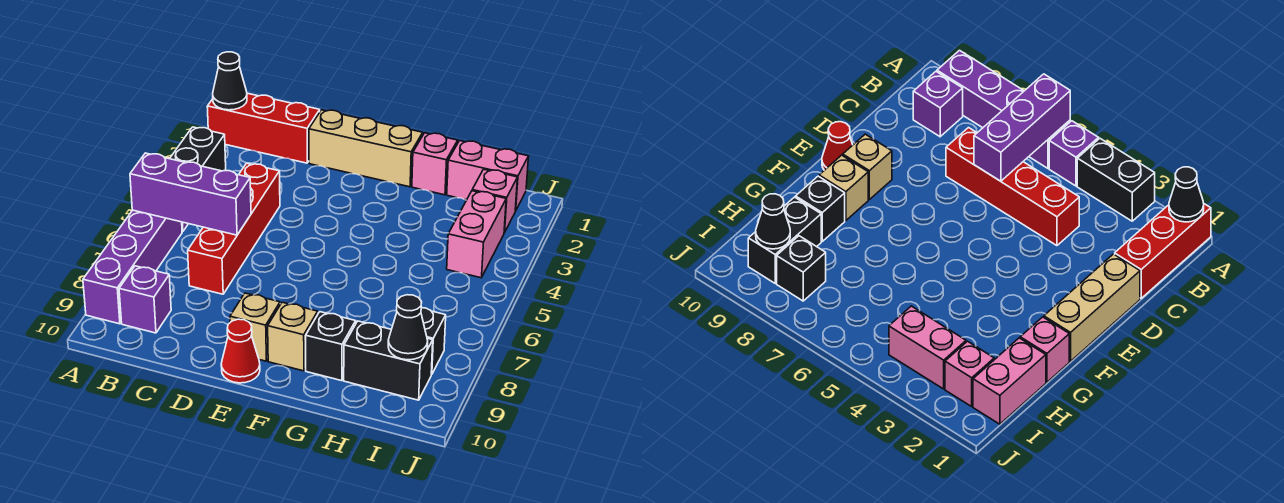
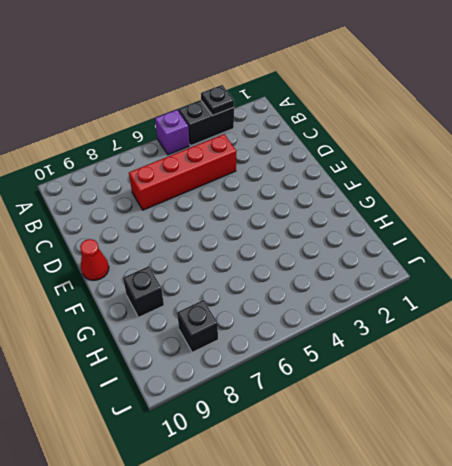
black 1x1 plate [201,85,234,115] -> none
none -> red 1x3 brick [207,93,320,163]
none -> purple 1x4 brick [83,210,182,324]
none -> purple 1x1 brick [119,266,171,333]

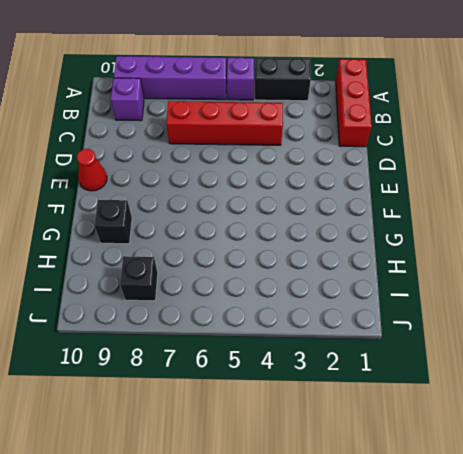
none -> tan 1x3 brick [309,110,423,187]
none -> tan 1x1 brick [230,293,280,361]
none -> tan 1x1 brick [268,302,318,371]

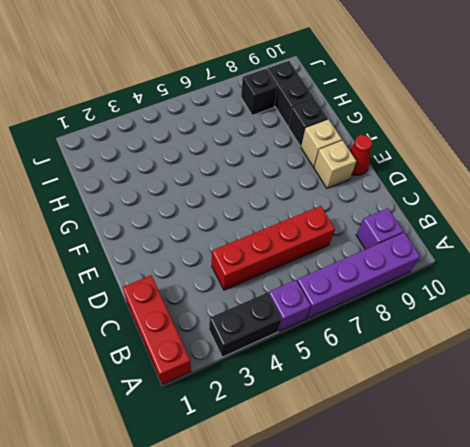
none -> tan 1x3 brick [309,110,423,187]
none -> pink 1x1 brick [412,133,458,195]
none -> pink 1x2 brick [447,141,528,211]

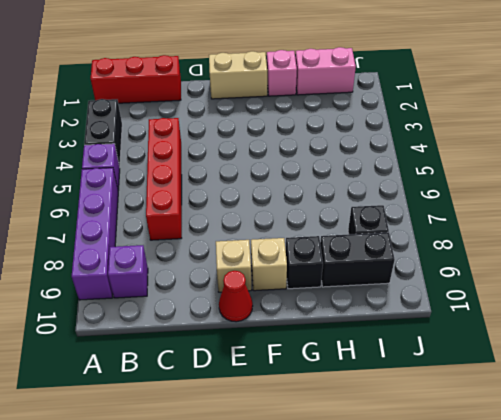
tan 1x2 brick [209,51,267,99] -> tan 1x3 brick [309,110,423,187]
none -> pink 1x1 brick [472,169,517,233]
none -> pink 1x2 brick [447,191,506,278]
none -> black 1x1 cone [213,52,247,110]

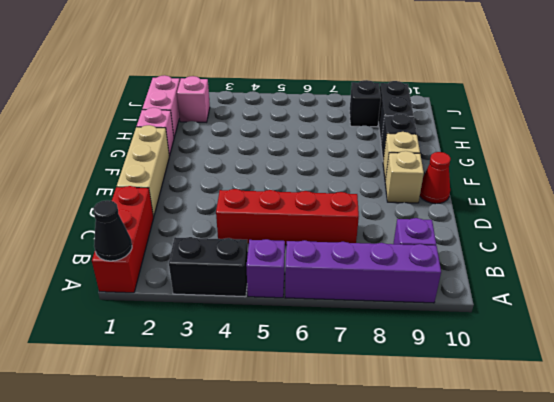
none -> pink 1x2 brick [447,191,506,278]
none -> purple 1x3 brick [130,153,251,235]
none -> black 1x1 cone [388,295,428,360]

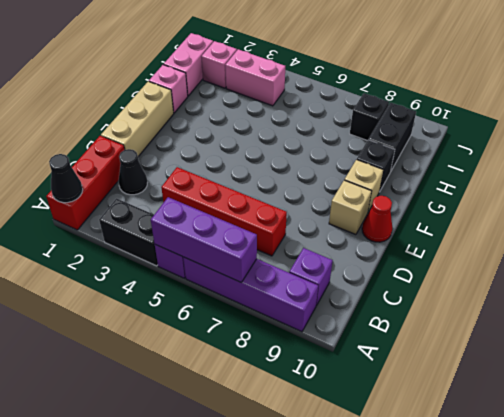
purple 1x3 brick [151,197,257,282] -> purple 1x3 brick turned to [130,153,251,235]
black 1x1 cone [118,149,147,195] -> black 1x1 cone moved to [388,295,428,360]

